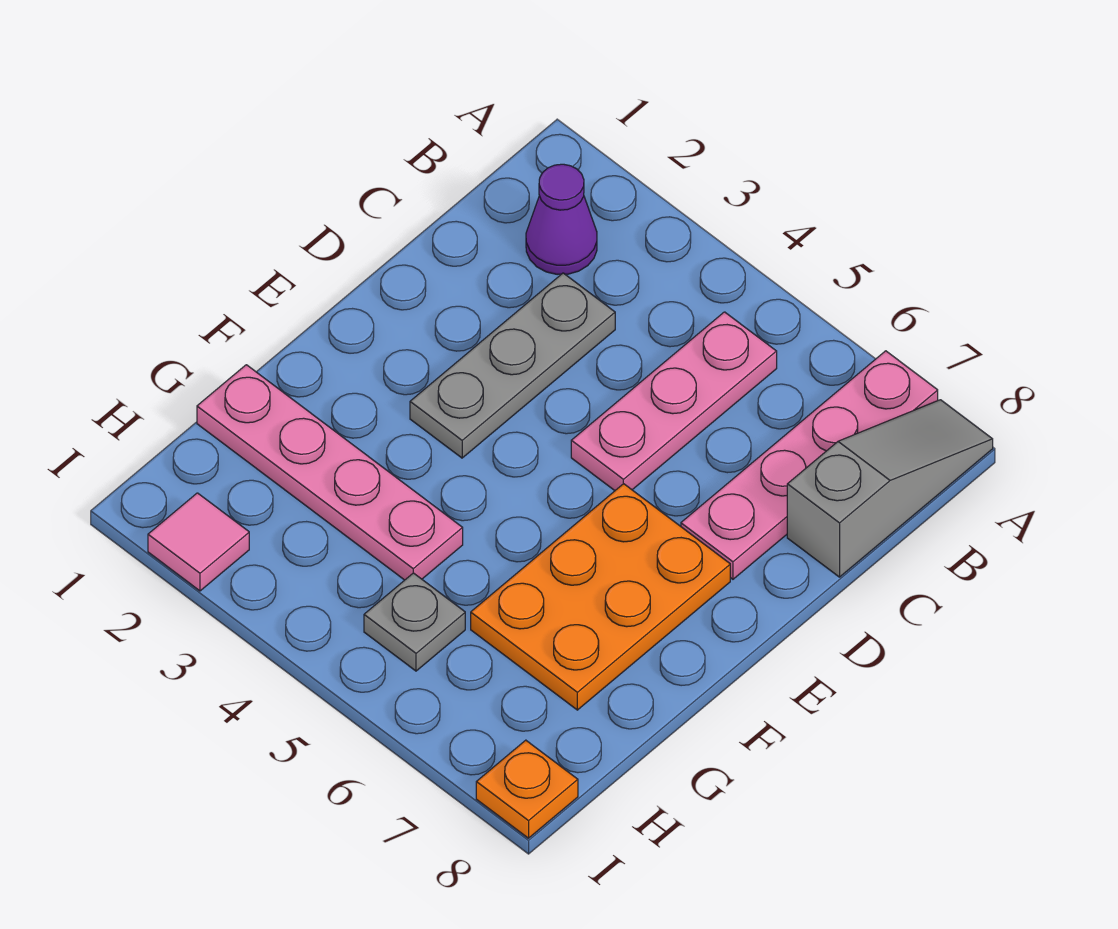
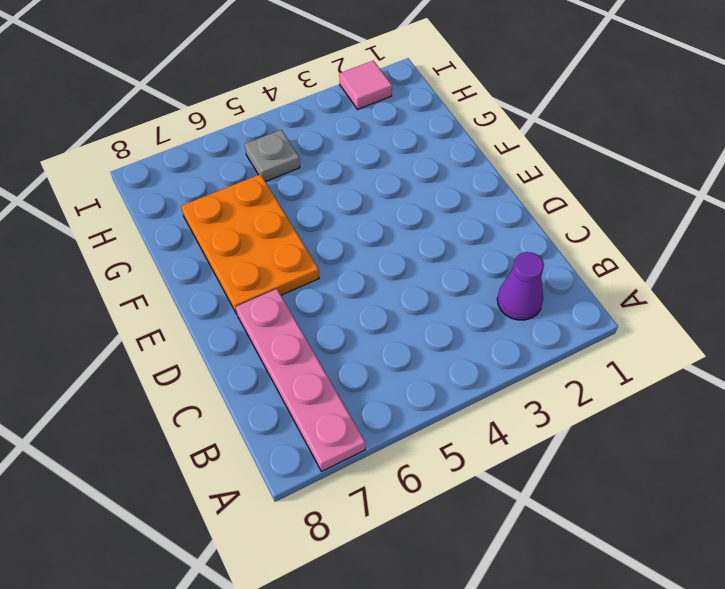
none -> grey 1x3 slope [787,400,993,577]
none -> pink 1x3 plate [571,312,777,490]

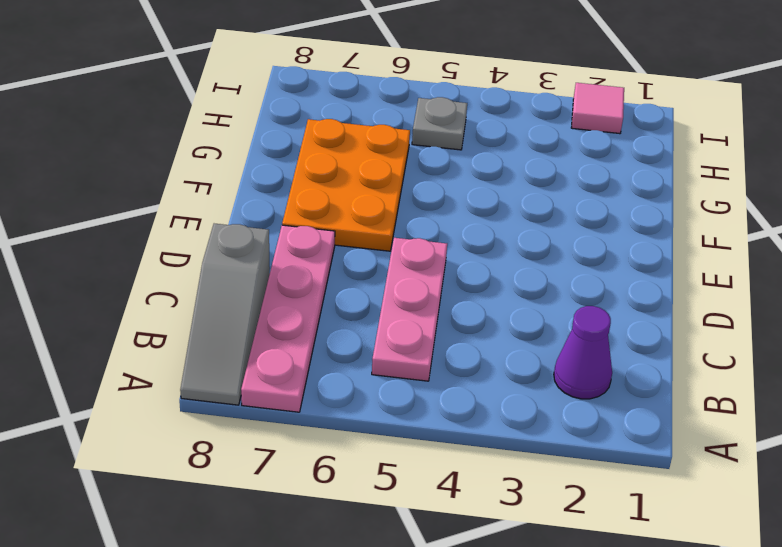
none -> grey 1x3 plate [410,273,615,458]
none -> pink 1x4 plate [197,365,463,580]

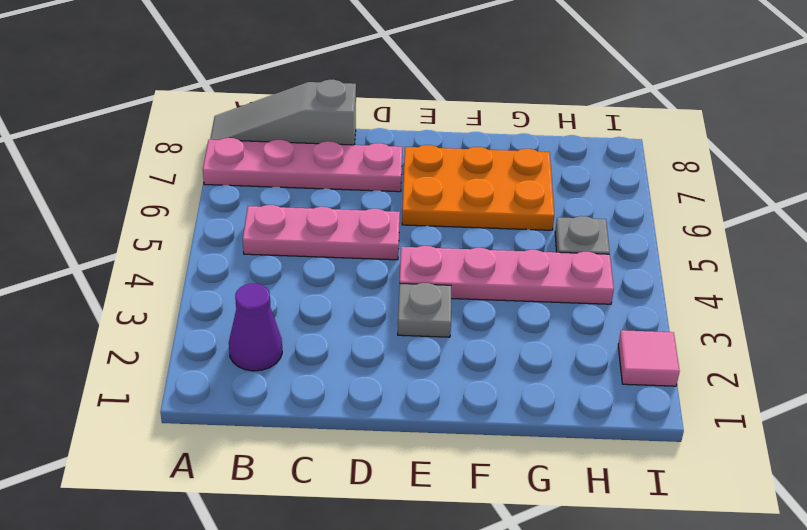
grey 1x1 plate [398,283,451,337] -> grey 1x3 plate [410,273,615,458]
pink 1x4 plate [400,246,614,304] -> pink 1x4 plate turned to [197,365,463,580]
none -> orange 1x1 plate [476,740,578,838]

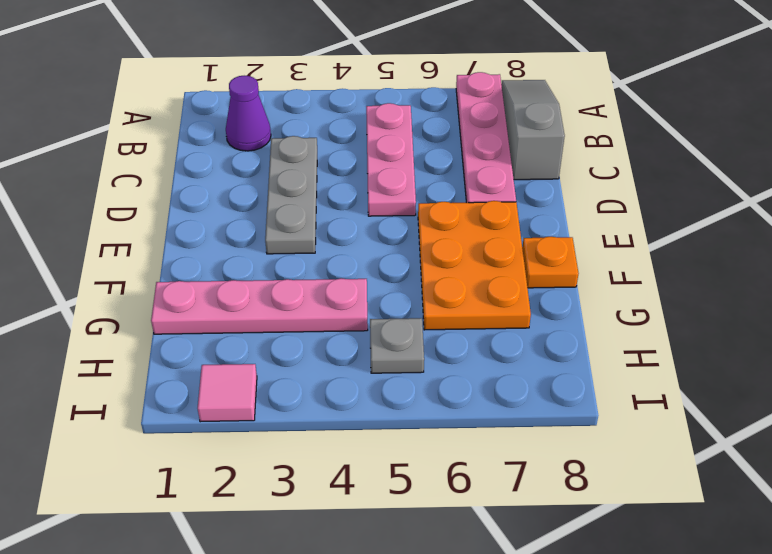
orange 1x1 plate [522,237,579,288] -> orange 1x1 plate moved to [476,740,578,838]

